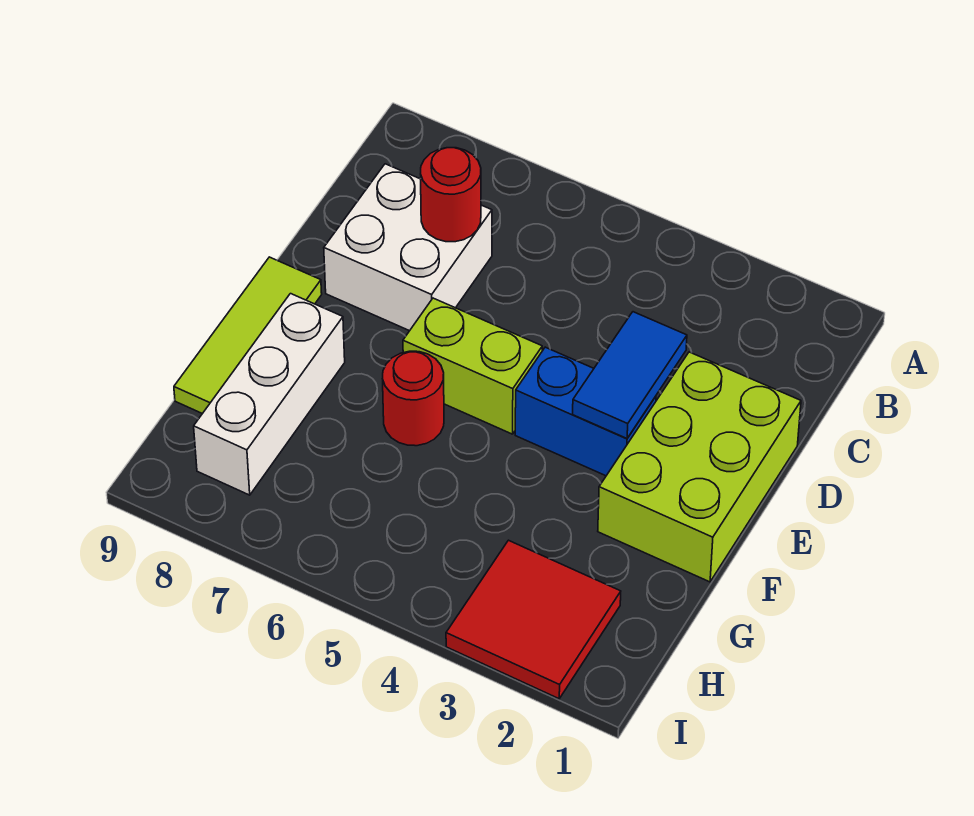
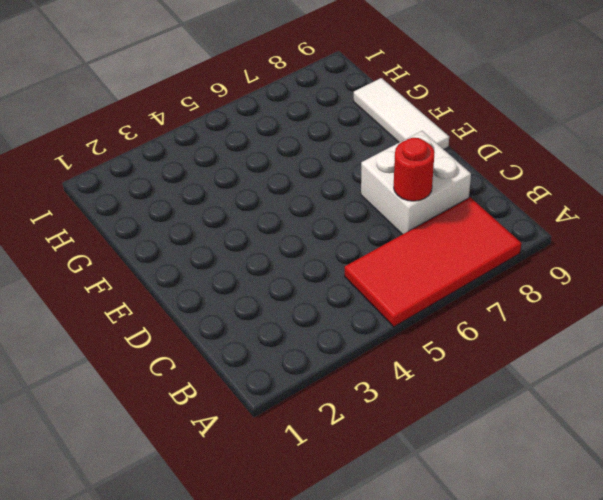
red 2x4 tile [345,197,521,327] -> none
white 1x3 tile [354,78,449,149] -> lime 1x3 tile [174,257,322,414]
none -> lime 2x3 brick [598,352,801,582]
none -> blue 1x2 brick [515,347,656,476]

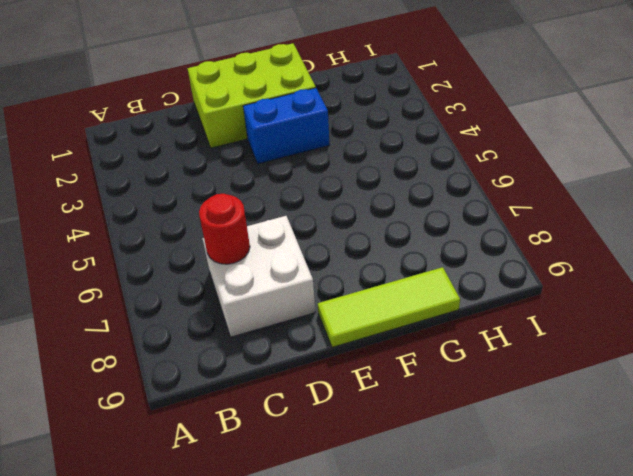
blue 1x2 brick [243,88,330,164] -> blue 1x2 brick turned to [515,347,656,476]
none -> lime 1x2 brick [403,298,542,434]
none -> red 1x1 round brick [382,351,444,446]

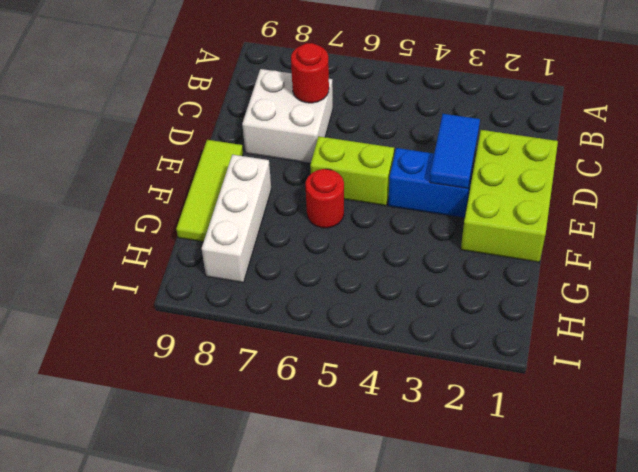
none -> red 2x2 tile [446,540,621,699]

